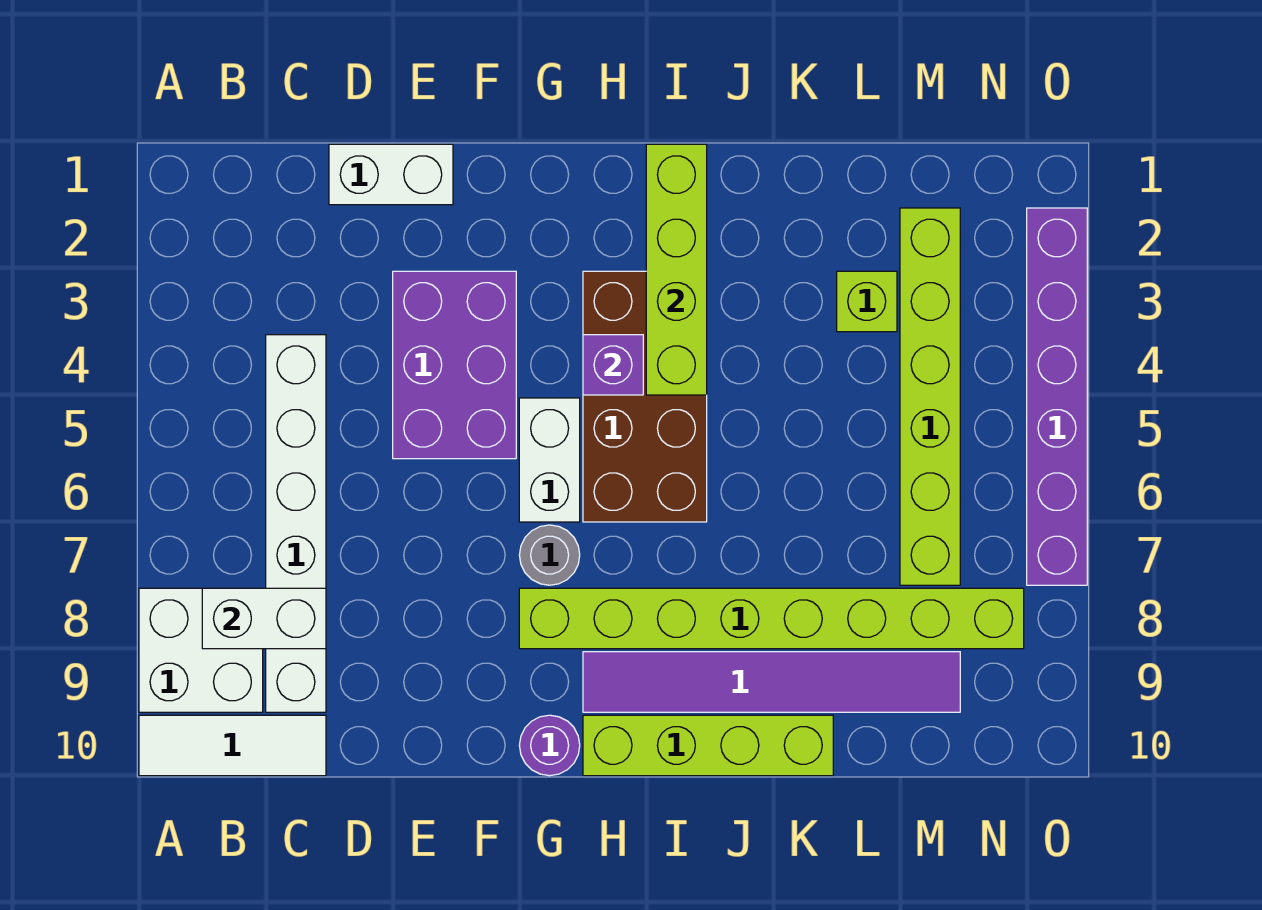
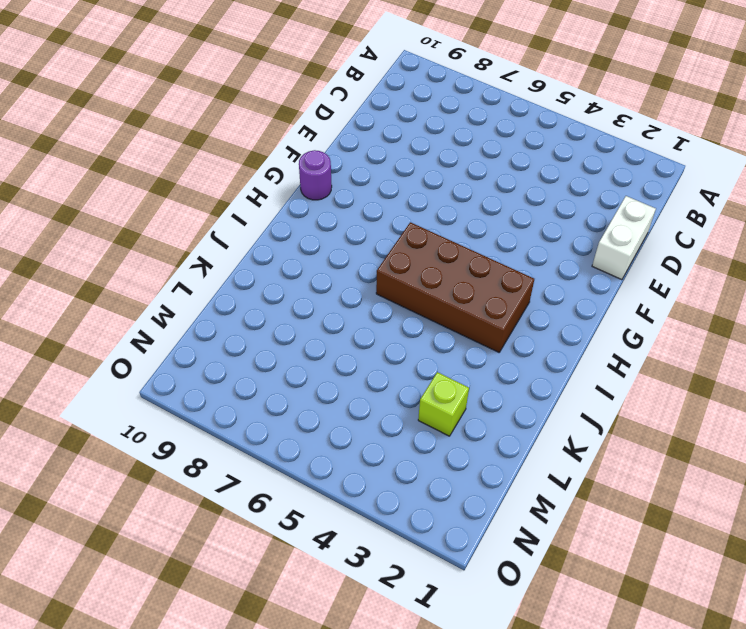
none -> white 2x2 brick [139,588,263,712]
none -> white 1x3 tile [139,715,326,776]
none -> white 1x6 brick [266,335,326,712]

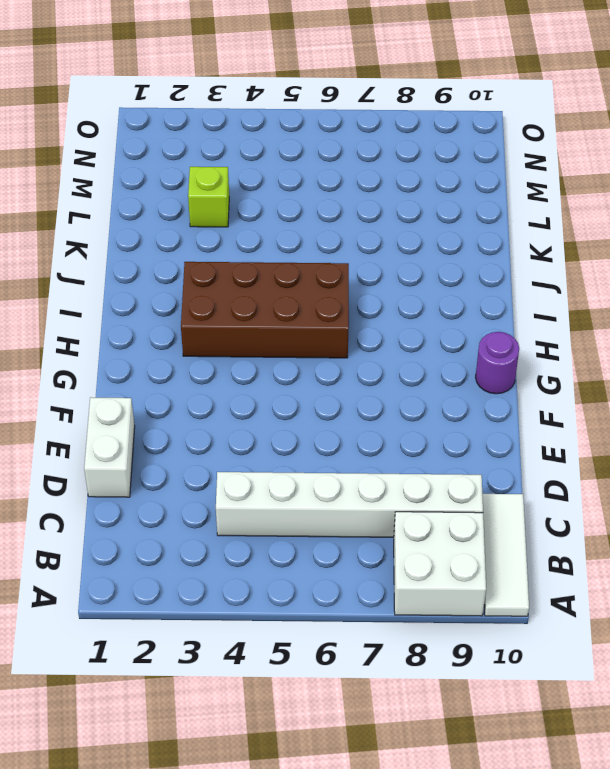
none -> purple 2x3 brick [393,271,516,459]
none -> white 1x2 brick [519,398,580,522]
none -> grey 1x1 round brick [519,525,580,585]

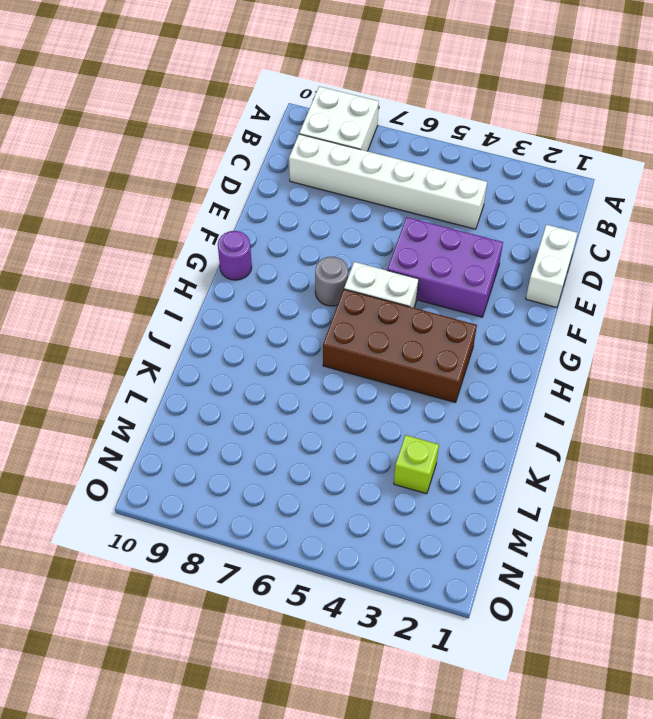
none -> white 1x3 tile [139,715,326,776]
none -> lime 1x8 brick [519,588,1024,649]
none -> purple 1x6 tile [583,652,960,712]

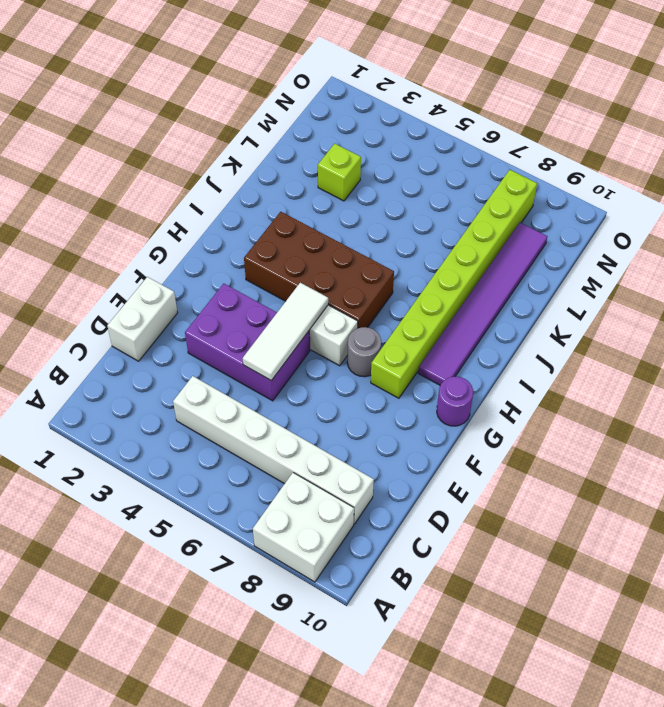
white 1x3 tile [243,283,328,381] -> white 1x3 tile moved to [139,715,326,776]
none -> lime 1x4 brick [583,715,833,776]
none -> lime 1x6 brick [900,208,960,585]
none -> purple 1x6 brick [1027,208,1087,585]

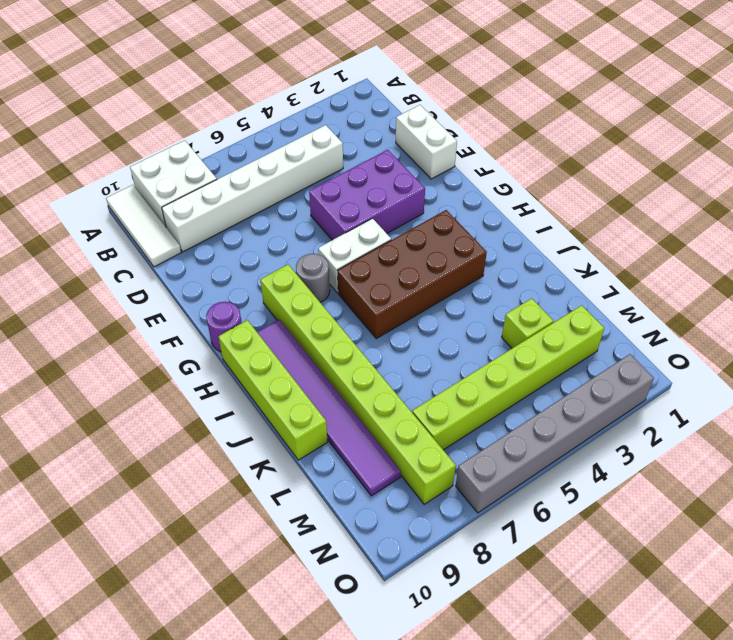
grey 1x6 brick [456,354,654,513] -> purple 1x6 brick [1027,208,1087,585]
none -> white 1x2 brick [202,588,326,649]
none -> purple 1x1 brick [583,335,643,395]
none -> lime 1x4 brick [646,144,707,395]

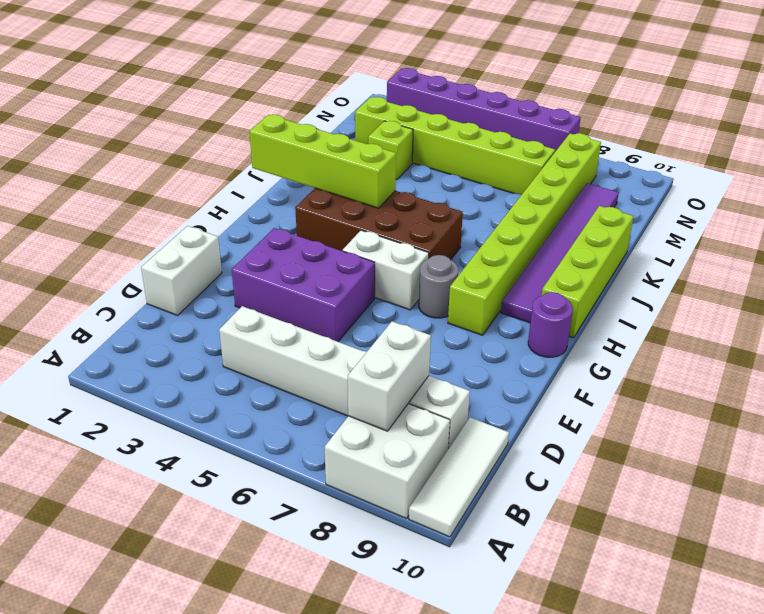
none -> purple 1x1 brick [583,335,643,395]

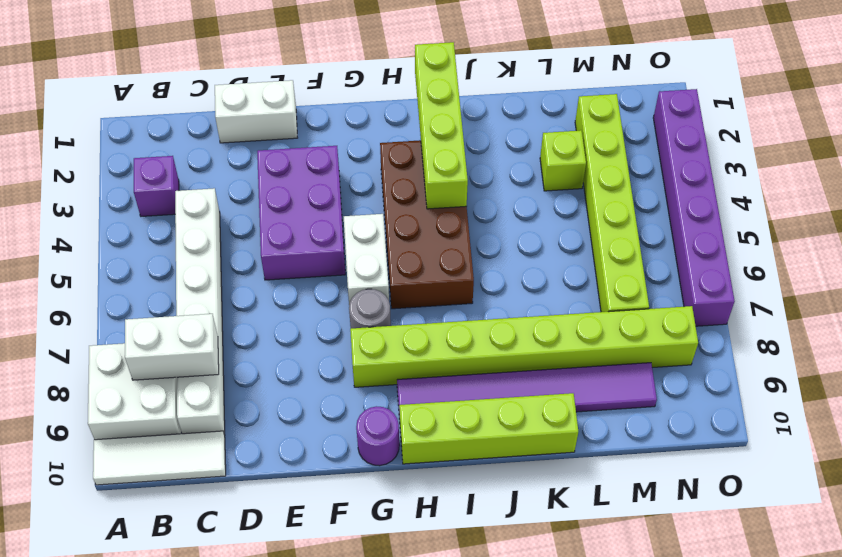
purple 1x1 brick [134,156,179,216] -> purple 1x1 brick moved to [583,335,643,395]

